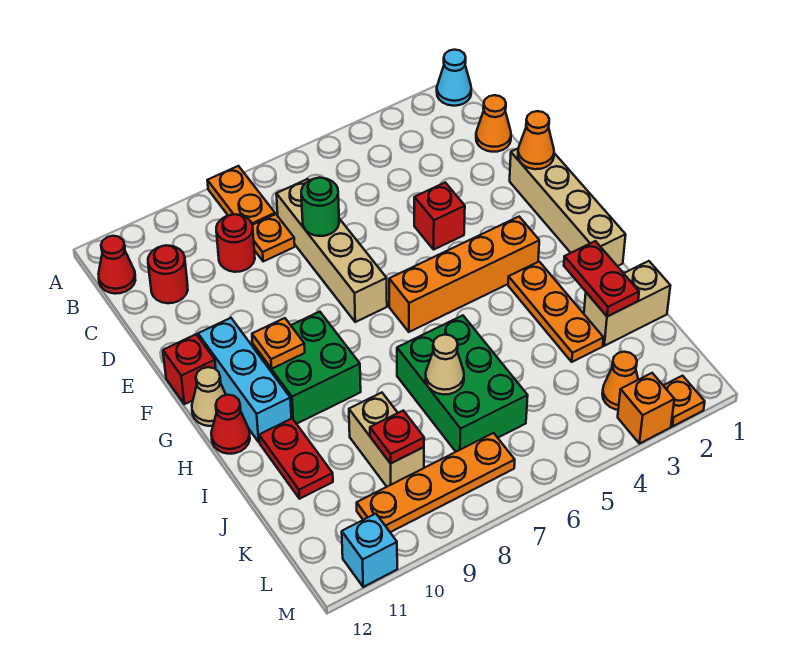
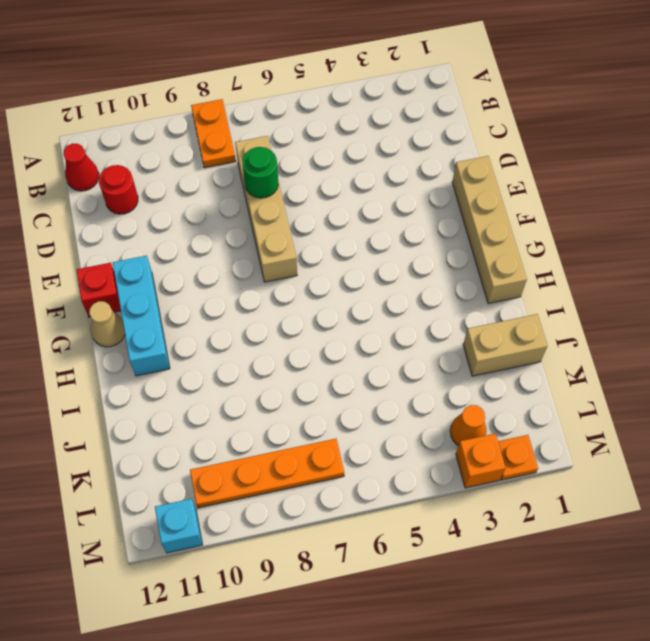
none -> cyan 1x1 cone [437,50,471,106]
none -> orange 1x1 cone [476,95,511,152]
none -> orange 1x1 plate [253,214,295,261]
none -> red 1x1 round brick [216,214,255,272]

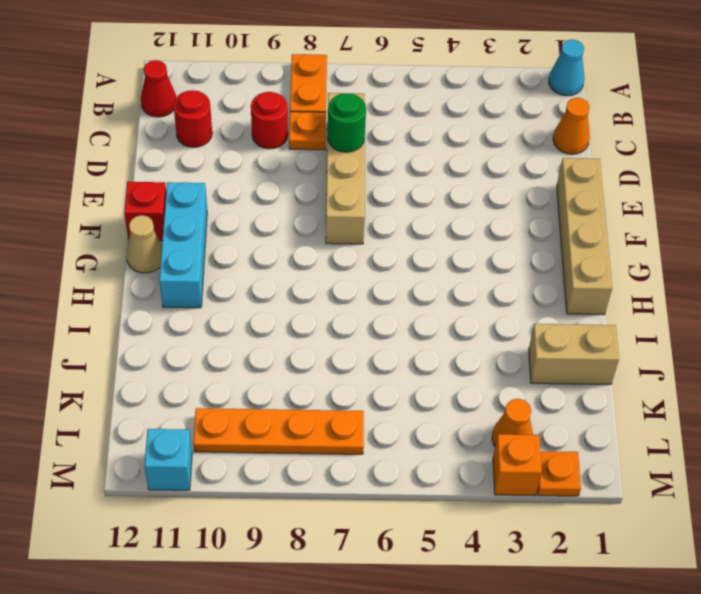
none -> red 1x1 brick [414,183,465,249]
none -> orange 1x4 brick [389,217,539,332]
none -> green 2x2 brick [253,312,361,424]
none -> orange 1x3 plate [508,262,603,362]

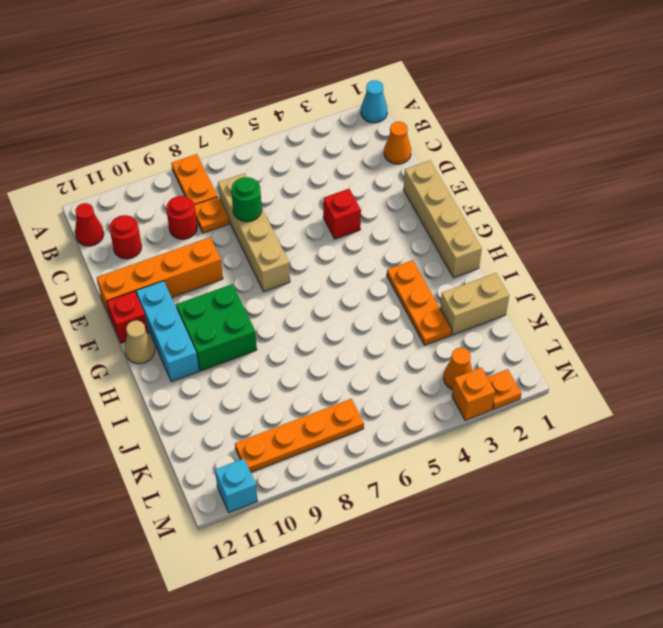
orange 1x4 brick [97,237,223,317] -> orange 1x4 brick moved to [389,217,539,332]
none -> red 1x1 cone [211,395,250,454]
none -> green 2x3 brick [397,315,528,452]
none -> red 1x2 plate [259,419,333,499]
none -> tan 1x2 brick [349,393,424,487]

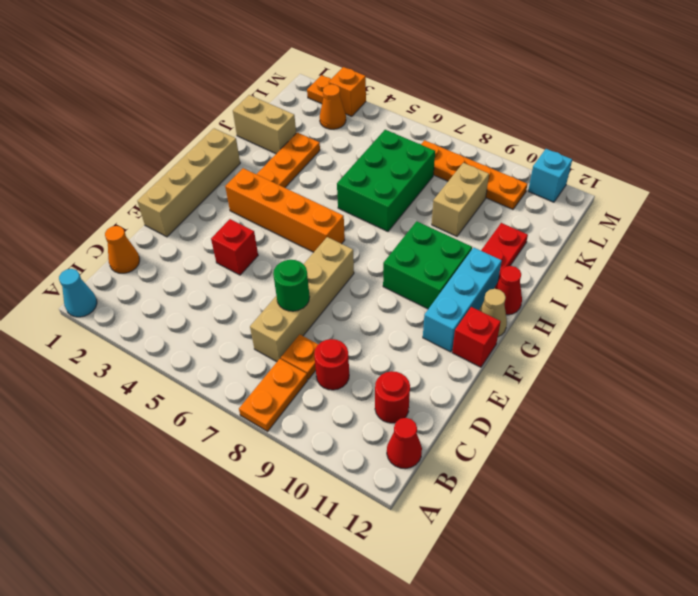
none -> orange 1x1 cone [518,111,554,169]
none -> orange 1x1 plate [252,318,305,369]
none -> red 1x2 plate [564,241,639,317]
none -> tan 1x1 cone [426,335,464,395]

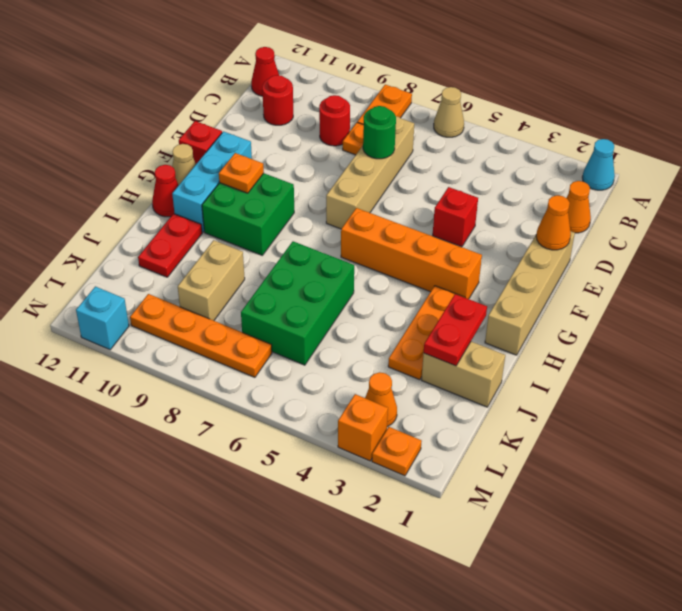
tan 1x1 cone [434,87,464,137] -> tan 1x1 cone moved to [426,335,464,395]
none -> red 1x1 plate [370,411,424,463]

